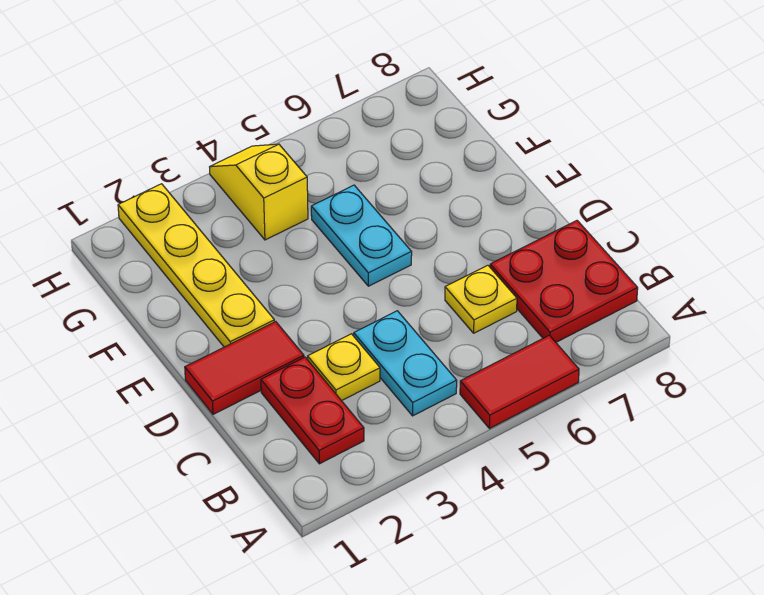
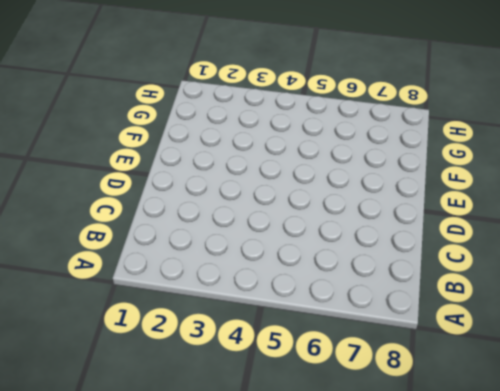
none -> red 1x2 tile [460,335,579,429]
none -> red 1x2 plate [261,357,364,464]

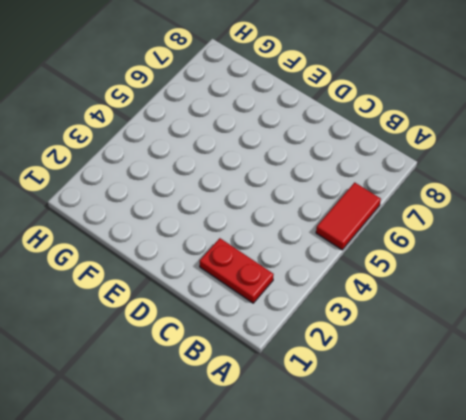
none -> cyan 1x2 plate [354,311,457,416]
none -> red 2x2 plate [490,221,638,342]

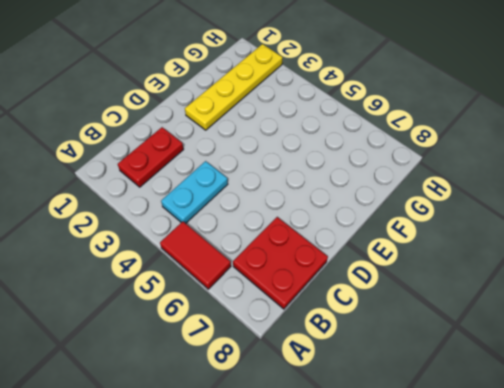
none -> yellow 1x1 plate [308,334,380,401]
none -> yellow 1x1 plate [445,265,517,333]

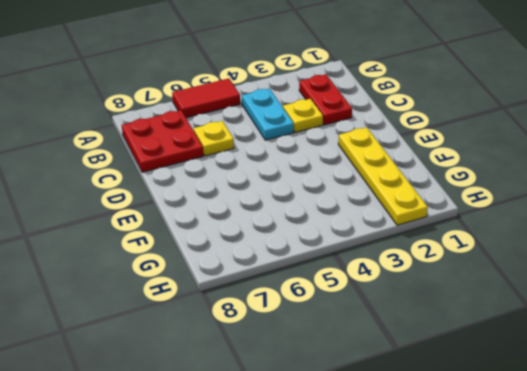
none -> red 1x2 tile [185,322,304,414]
none -> cyan 1x2 plate [311,185,412,286]

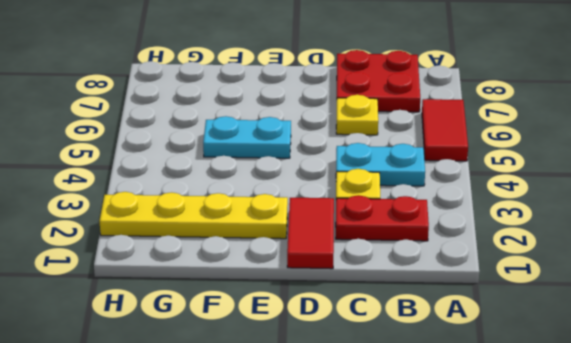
none -> yellow 1x2 slope [210,144,308,240]

